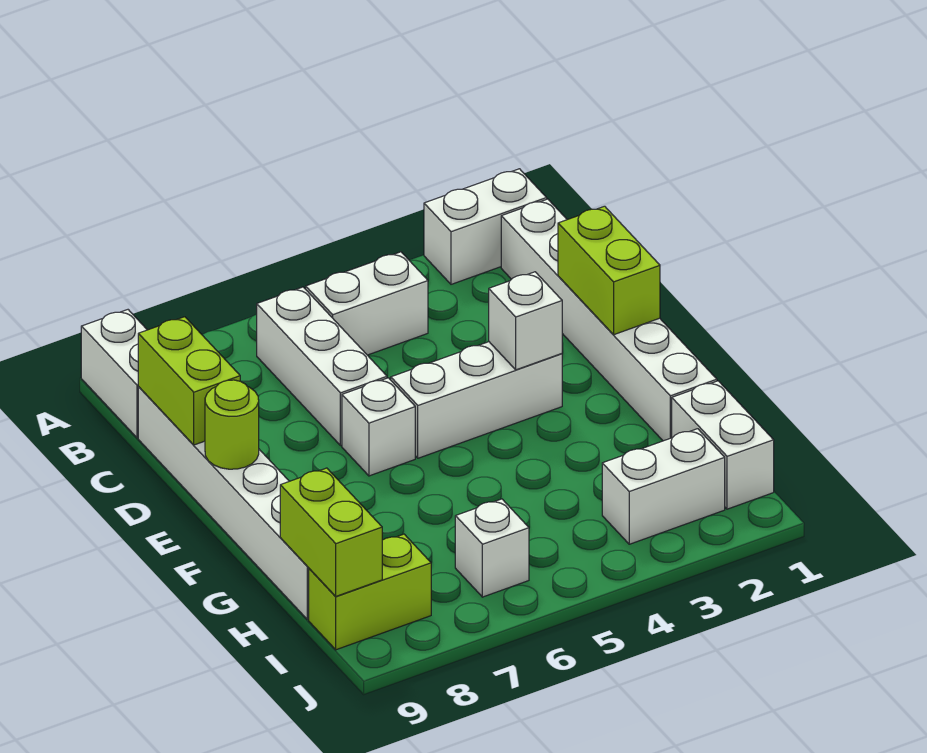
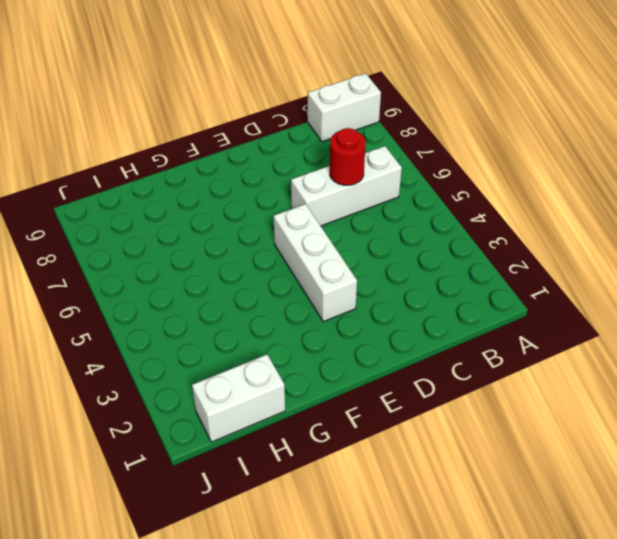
red 1x1 round brick [330,128,366,185] -> none
none -> white 1x2 brick [424,169,547,284]
none -> white 1x6 brick [501,199,717,441]
none -> white 1x2 brick [306,252,428,355]

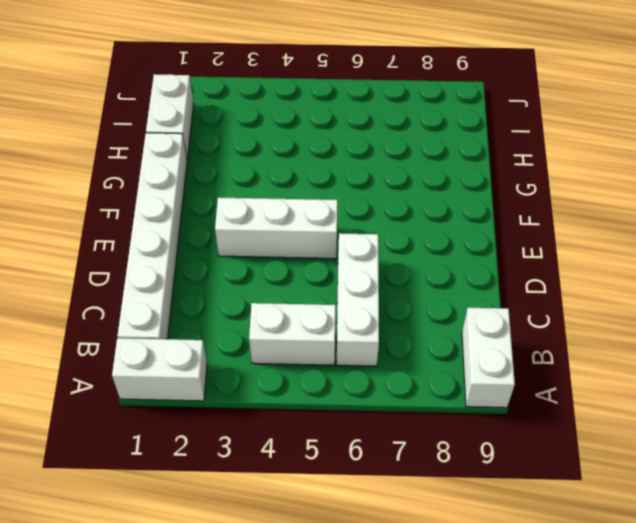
none -> white 1x6 brick [138,387,309,619]
none -> white 1x1 brick [342,378,415,476]
none -> white 1x2 brick [602,429,725,544]

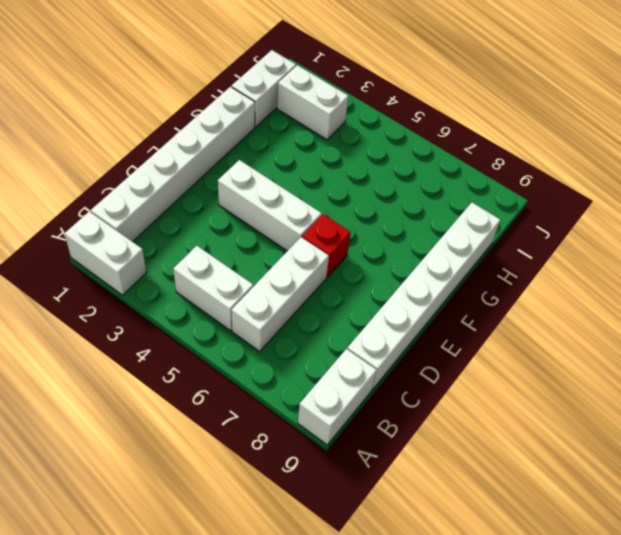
red 1x1 brick [302,214,351,277] -> white 1x1 brick [342,378,415,476]
none -> white 1x1 brick [455,499,529,597]
none -> lime 1x2 brick [309,534,431,650]
none -> lime 1x2 brick [138,317,240,445]

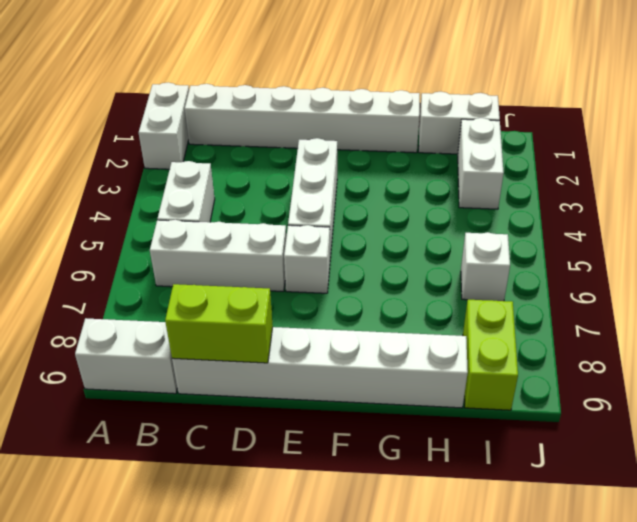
none -> lime 1x2 brick [558,206,660,335]
none -> white 1x1 brick [489,272,562,370]
none -> lime 1x1 round brick [205,380,259,469]

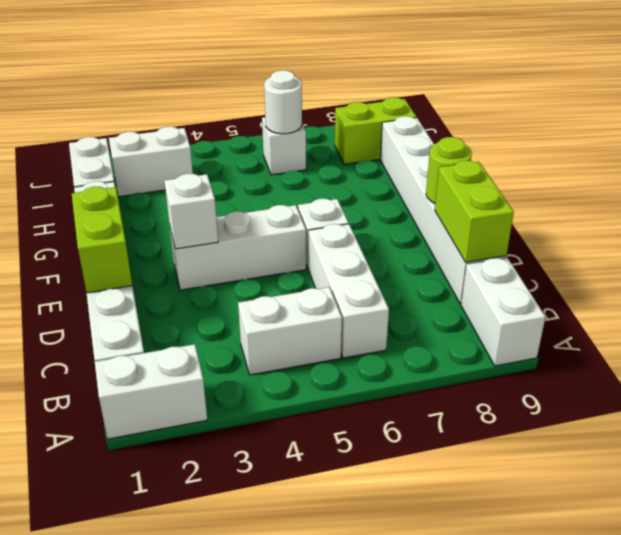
white 1x1 round brick [264,70,302,134] -> none
none -> lime 1x2 brick [280,468,382,596]

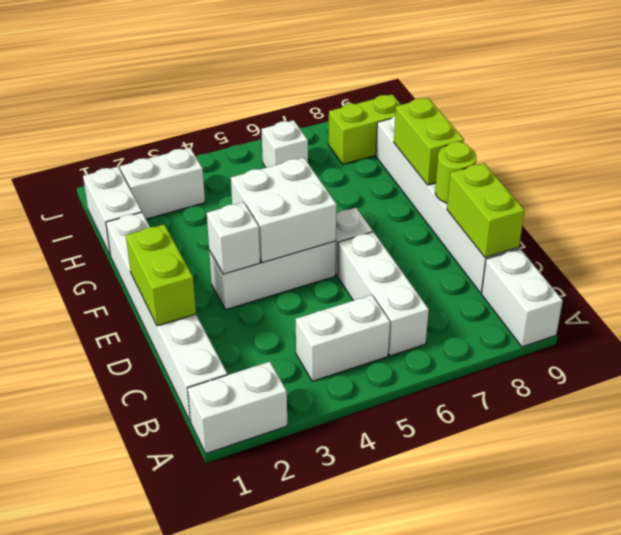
white 2x2 brick [231,157,337,263] -> none
lime 1x2 brick [394,98,464,185] -> lime 1x2 brick moved to [280,468,382,596]

